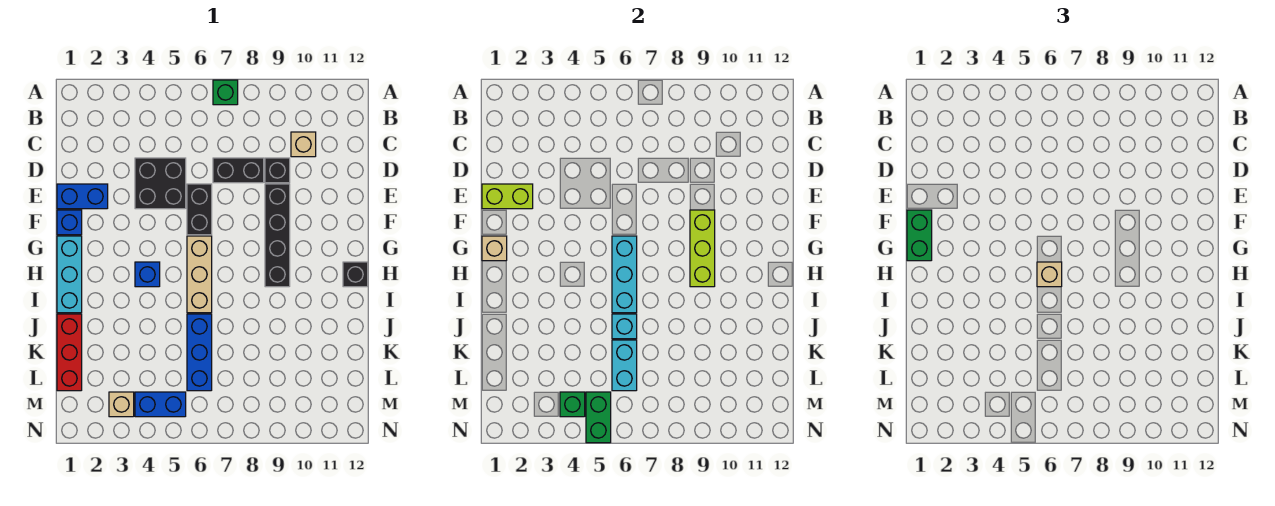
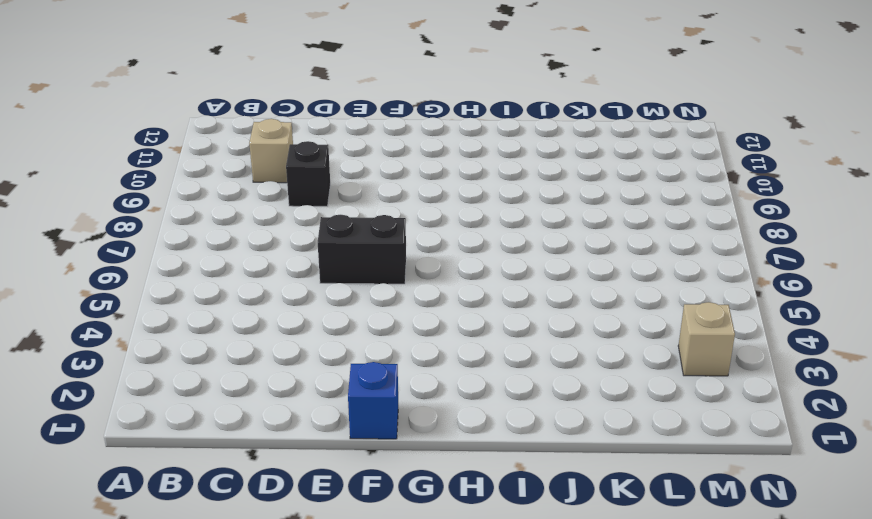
none -> green 1x1 brick [213,80,238,105]
none -> black 2x2 brick [135,158,186,209]
none -> black 1x2 brick [213,158,264,183]

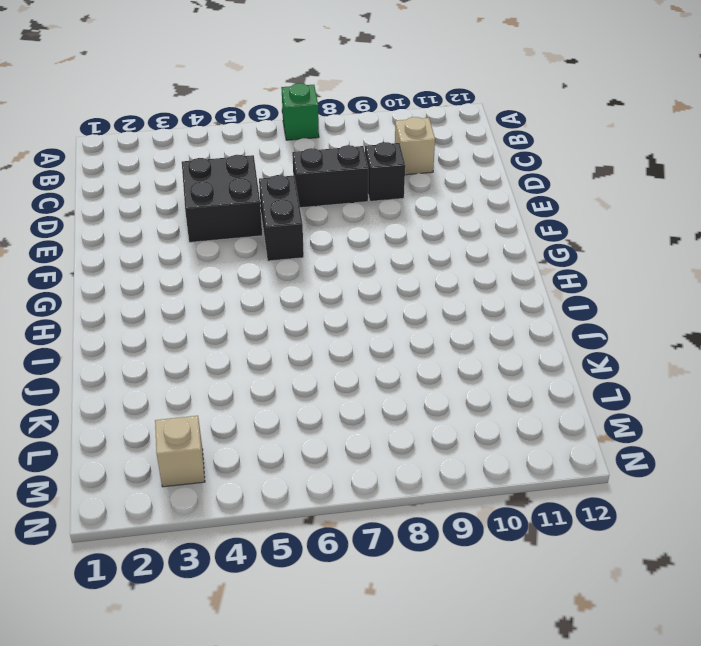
none -> blue 1x2 brick [57,184,108,209]
none -> black 1x4 brick [265,184,290,287]
none -> blue 1x1 brick [57,210,82,235]

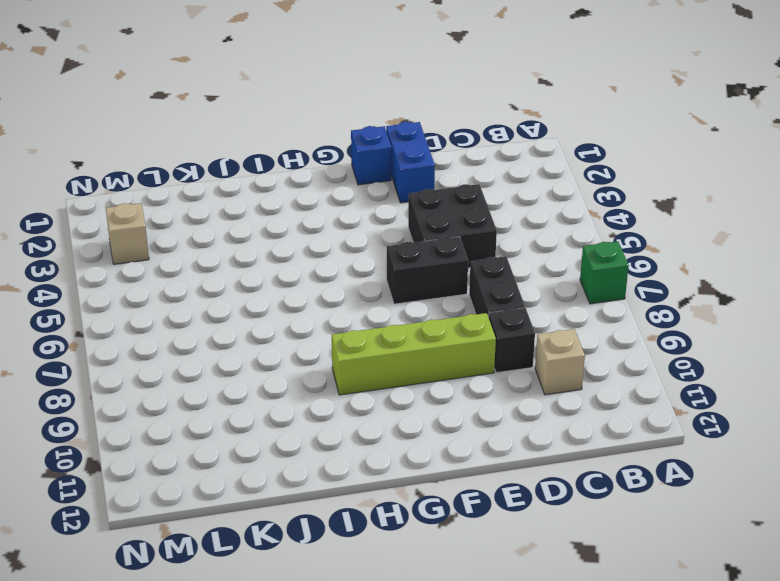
lime 1x4 brick [332,313,496,395] -> black 1x4 brick [265,184,290,287]
none -> cyan 1x3 brick [57,236,82,313]
none -> tan 1x3 brick [187,236,212,313]
none -> blue 1x1 brick [135,262,160,287]

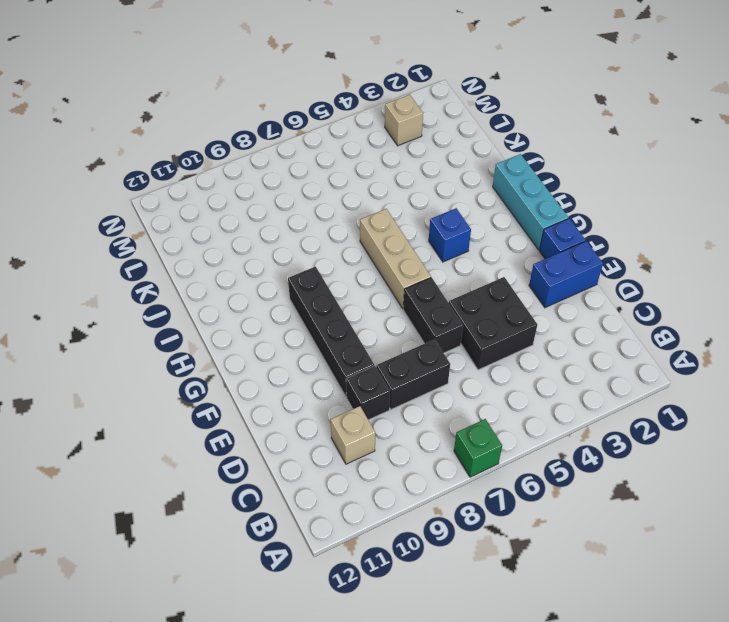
none -> black 1x1 brick [343,262,368,287]
none -> red 1x3 brick [57,314,82,391]
none -> blue 1x3 brick [187,314,212,391]

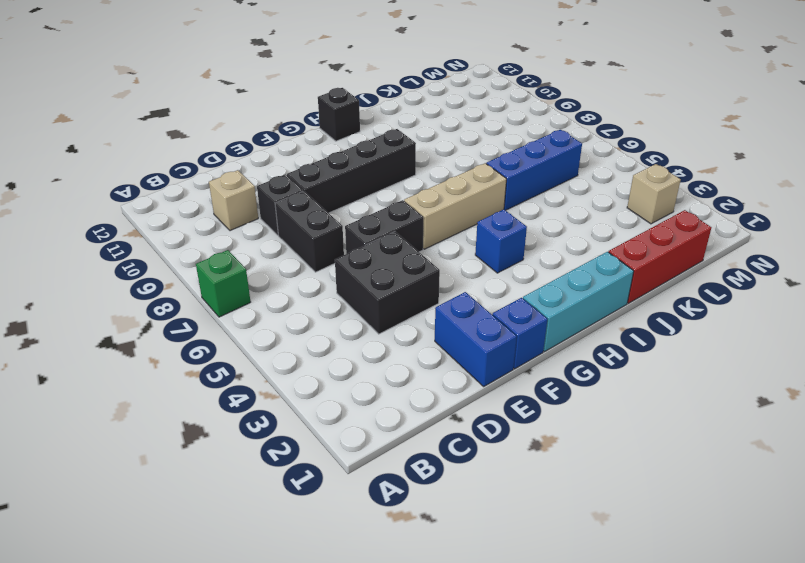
none -> blue 1x2 brick [135,392,186,417]
none -> lime 1x2 brick [482,184,533,209]
none -> lime 1x3 brick [690,210,715,287]

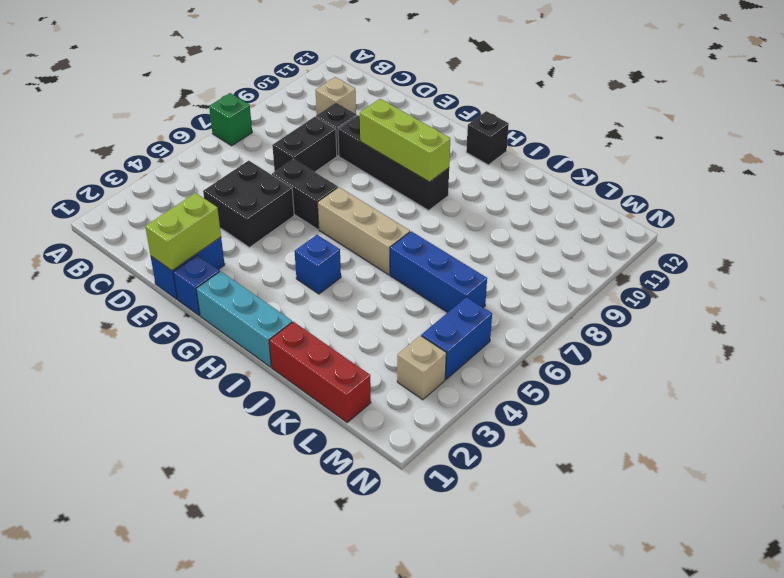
none -> tan 1x1 brick [482,236,507,261]
none -> cyan 1x3 brick [612,236,637,313]
none -> cyan 1x1 brick [612,314,637,339]

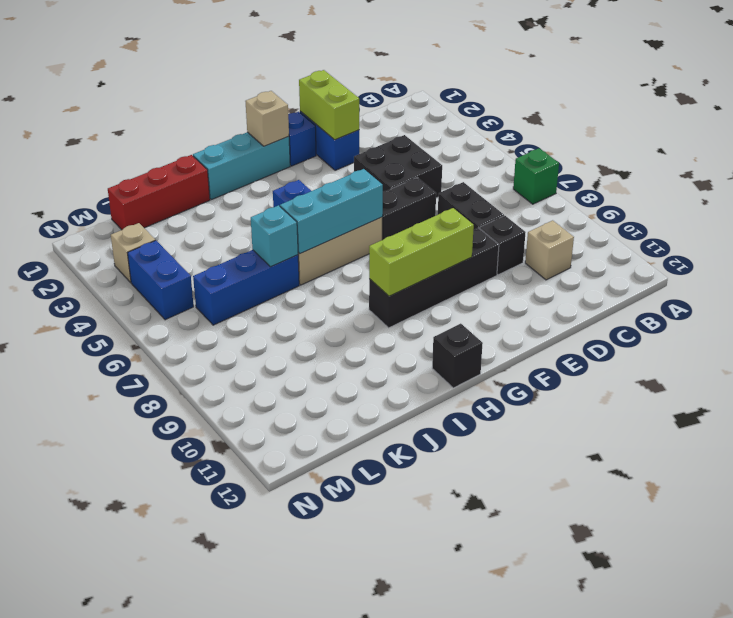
none -> cyan 1x2 brick [612,340,637,391]
none -> green 1x1 brick [560,392,585,417]
none -> green 1x2 brick [586,392,611,443]

